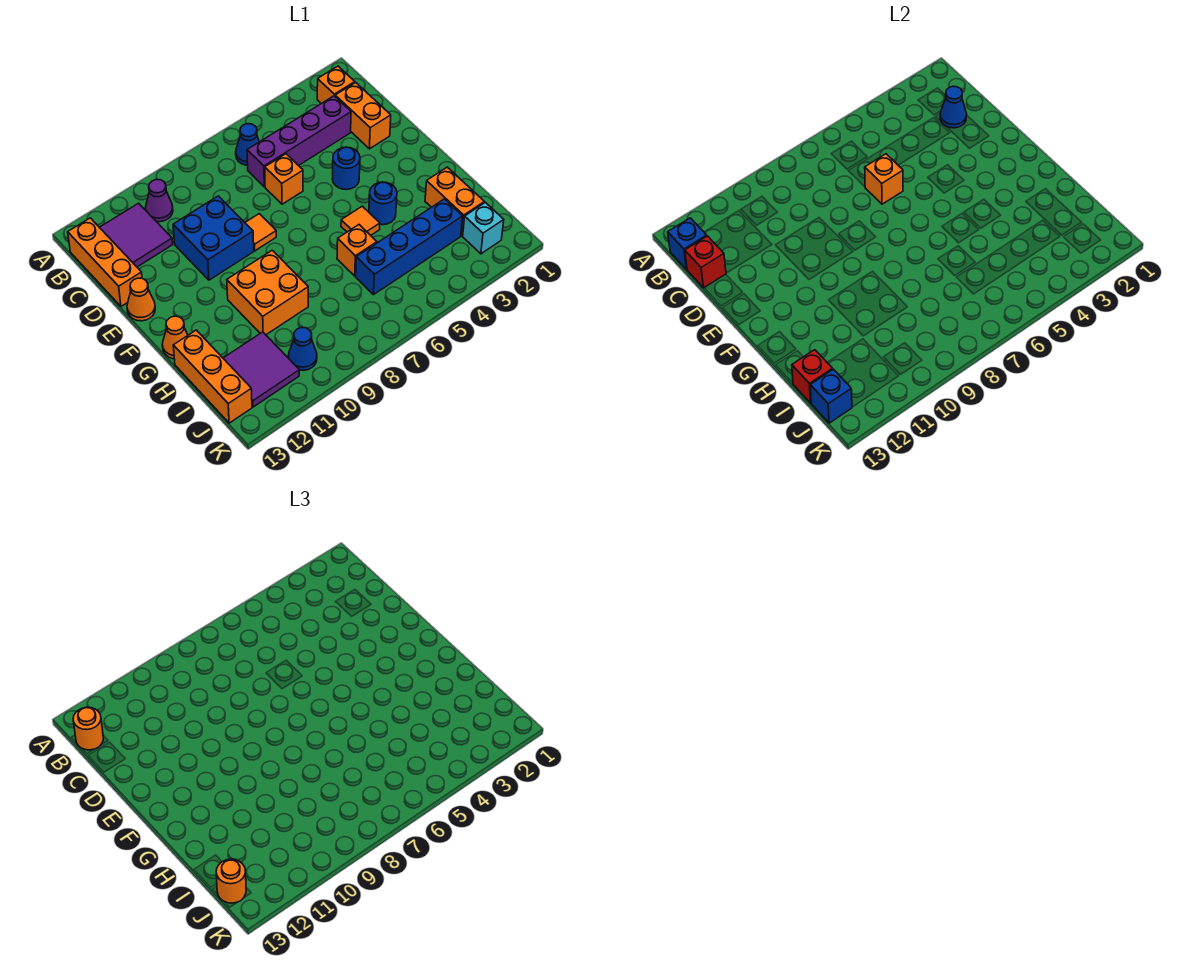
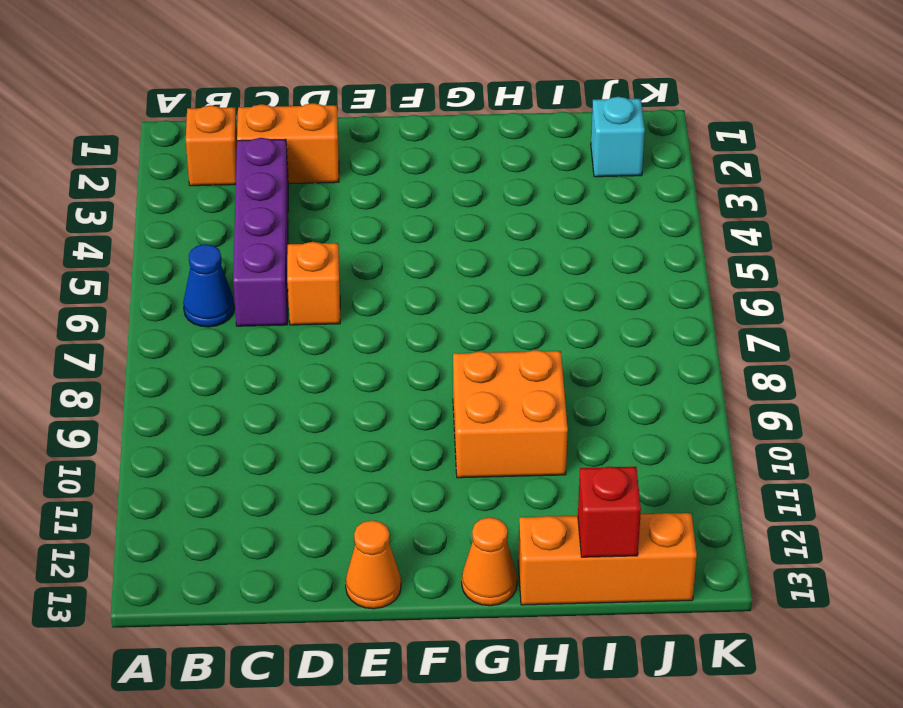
none -> purple 1x1 cone [145,179,173,222]
none -> purple 2x2 tile [99,203,173,267]
none -> orange 1x3 brick [68,218,142,306]
none -> blue 2x2 brick [173,196,254,280]

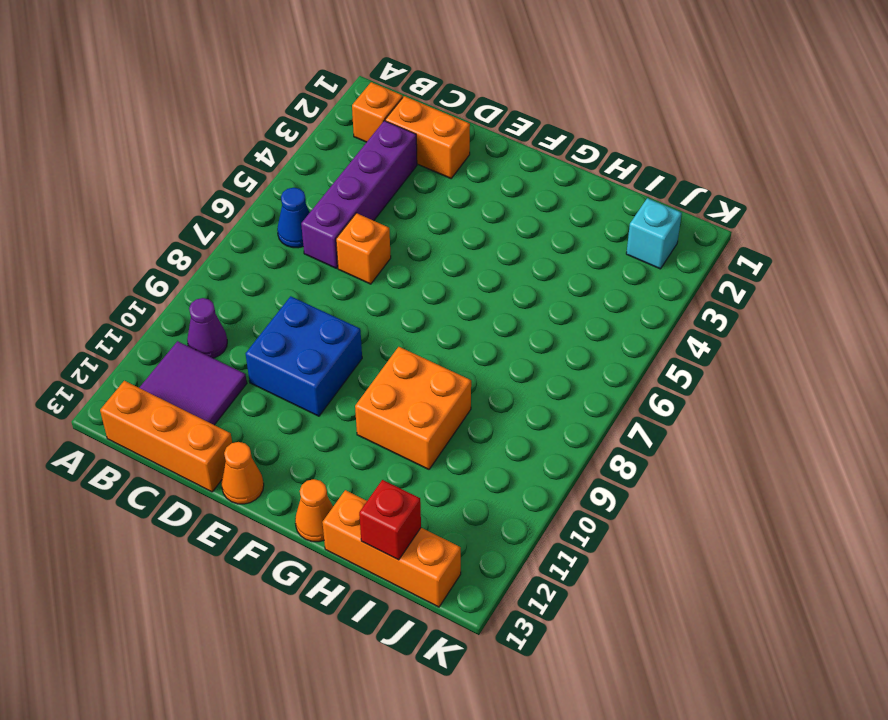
none -> blue 1x1 round brick [332,147,360,190]
none -> orange 1x1 tile [245,214,276,251]
none -> blue 1x1 round brick [369,182,397,225]
none -> orange 1x1 tile [341,206,380,235]

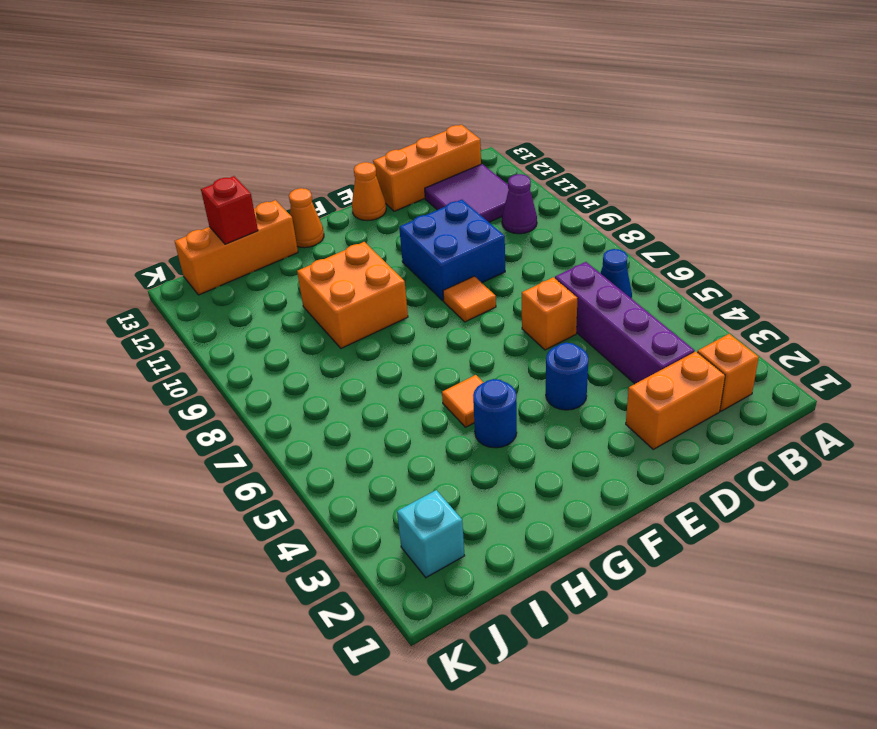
none -> orange 1x2 brick [425,167,484,236]
none -> orange 1x1 brick [337,225,377,276]
none -> blue 1x4 brick [356,199,463,295]
none -> purple 2x2 tile [223,332,299,407]

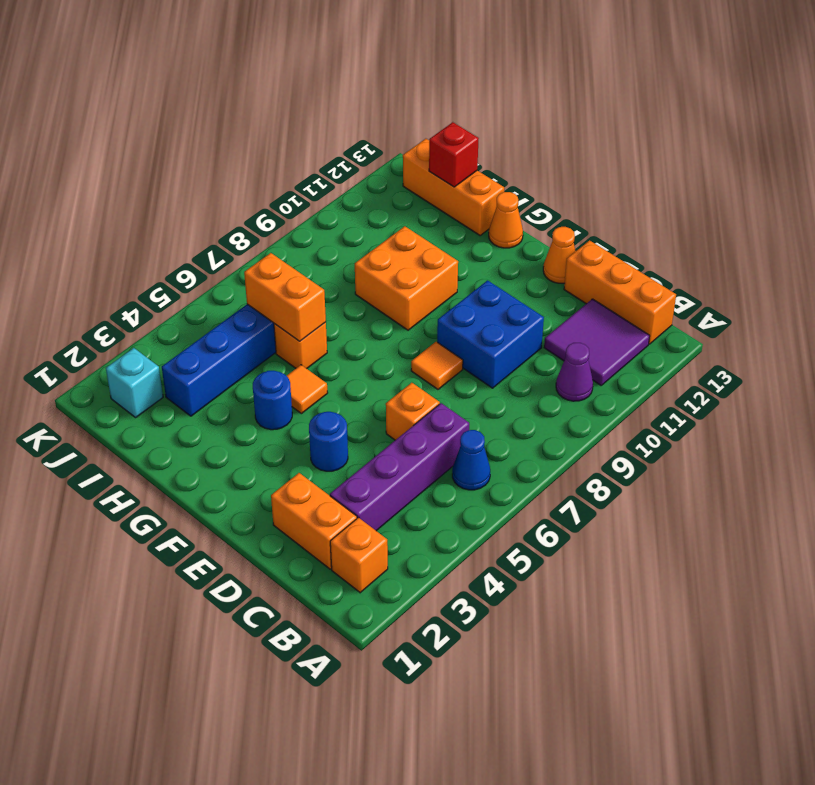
orange 1x2 brick [244,253,326,341] -> orange 1x2 brick moved to [425,167,484,236]
none -> purple 2x2 tile [223,332,299,407]
none -> blue 1x1 cone [288,328,317,371]
none -> blue 1x1 brick [668,218,707,269]
none -> blue 1x1 cone [940,86,967,128]

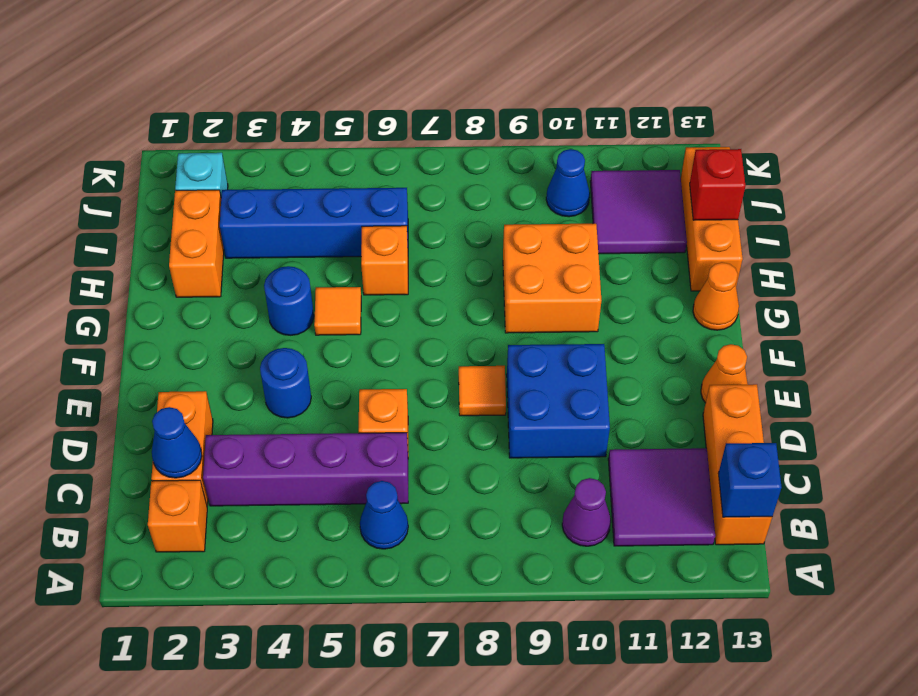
none -> red 1x1 brick [685,236,726,288]
none -> orange 1x1 brick [865,154,903,204]
none -> blue 1x1 brick [810,369,852,423]
none -> orange 1x1 round brick [73,707,103,750]

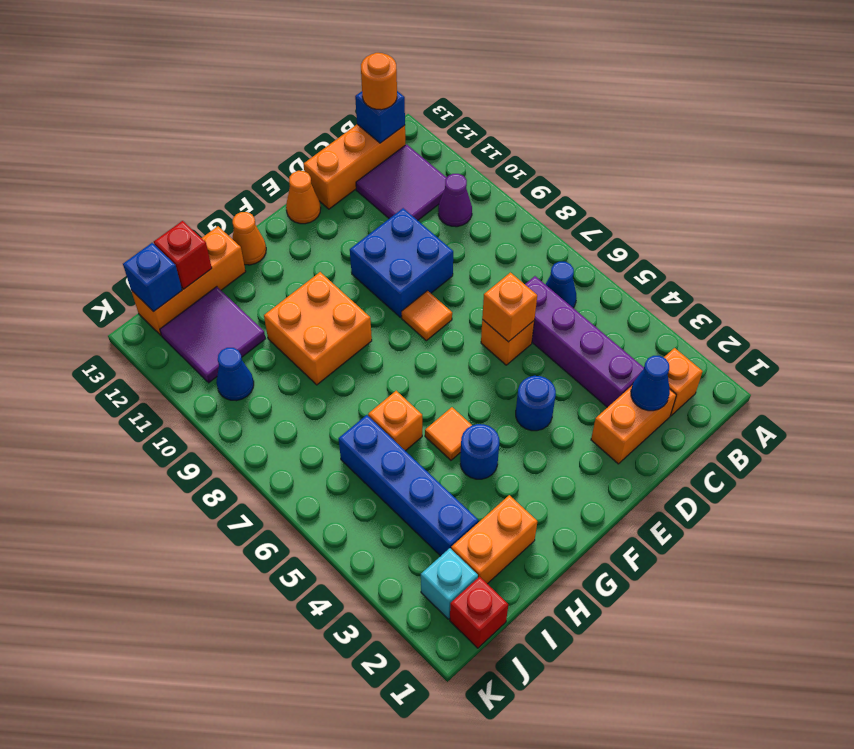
red 1x1 brick [450,576,508,648] -> red 1x1 brick moved to [685,236,726,288]
none -> orange 1x1 round brick [216,859,246,903]

